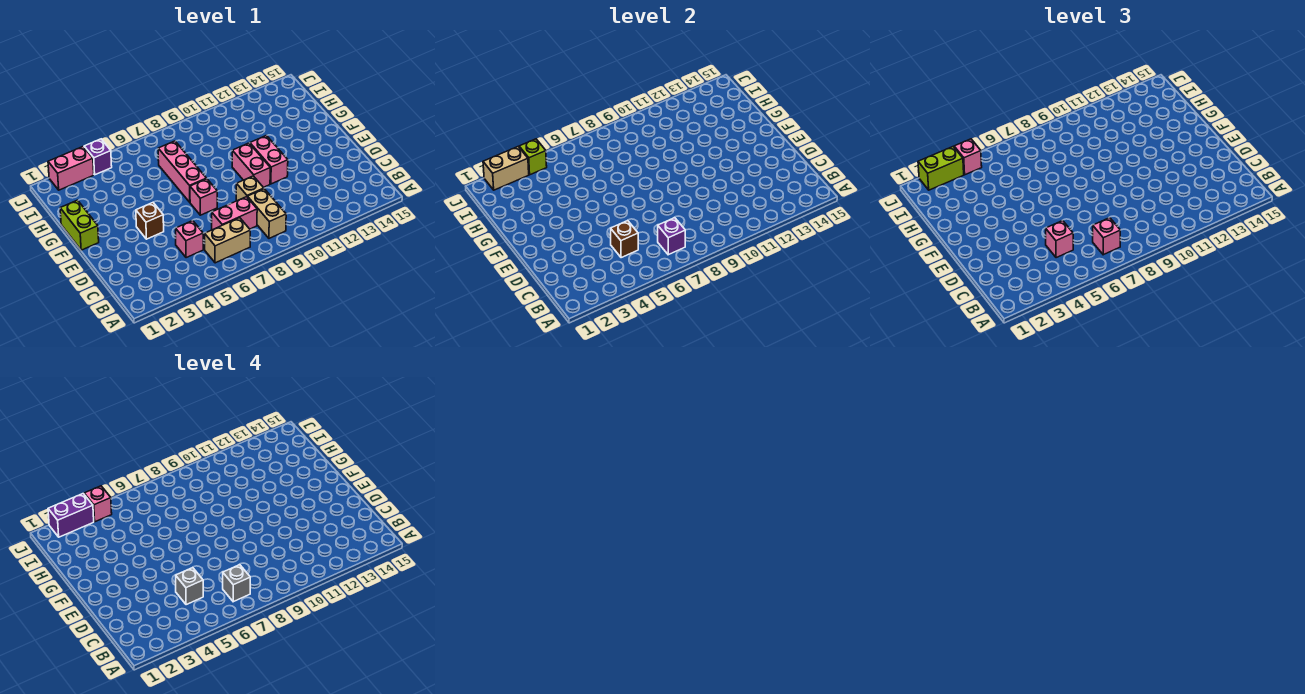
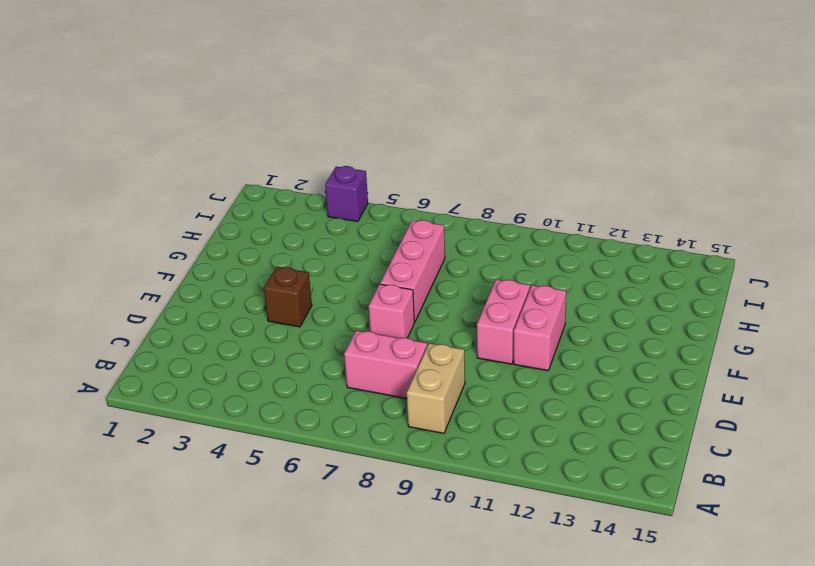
none -> tan 1x2 brick [205,218,250,263]
none -> pink 1x1 brick [176,221,203,258]
none -> tan 1x1 brick [236,176,264,201]

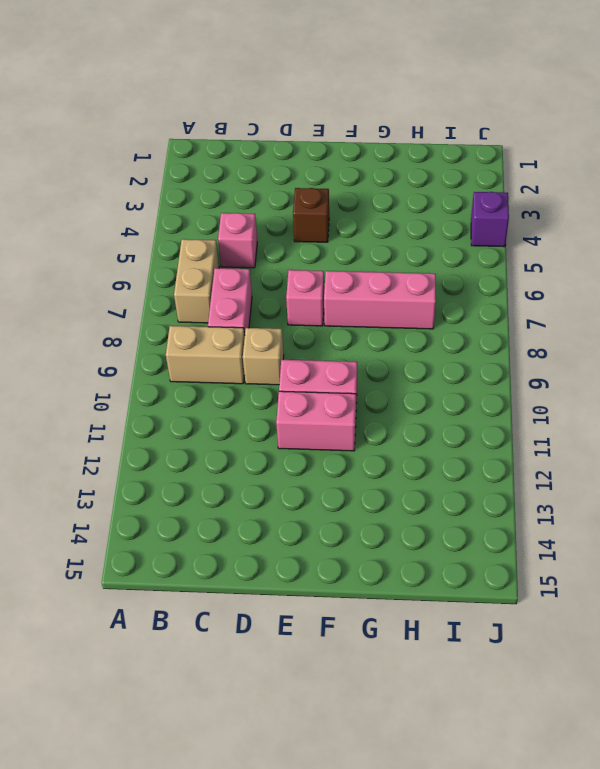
none -> lime 1x2 brick [60,200,99,250]
none -> pink 1x2 brick [48,147,94,190]
none -> purple 1x1 brick [658,218,685,255]

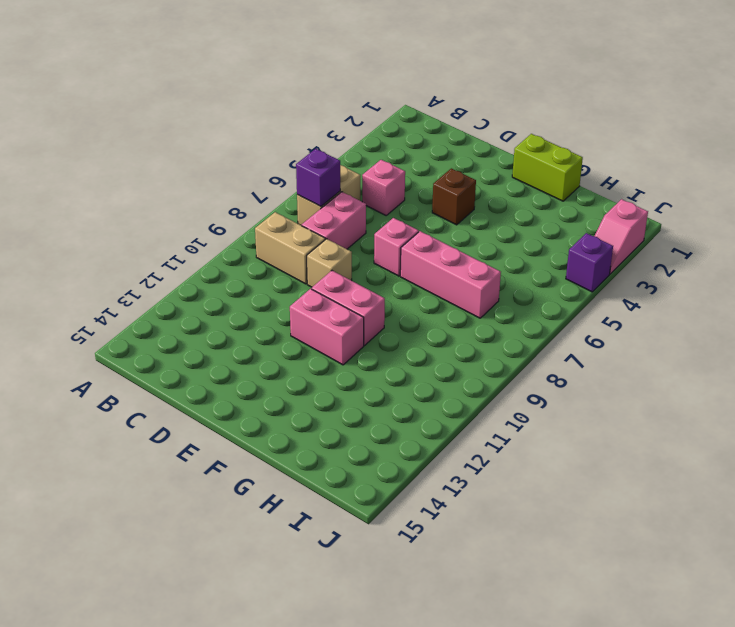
pink 1x2 slope [595,199,648,274] -> pink 1x2 brick [48,147,94,190]
none -> brown 1x1 brick [611,221,638,258]
none -> tan 1x2 brick [483,147,529,190]
none -> lime 1x1 brick [519,139,547,175]

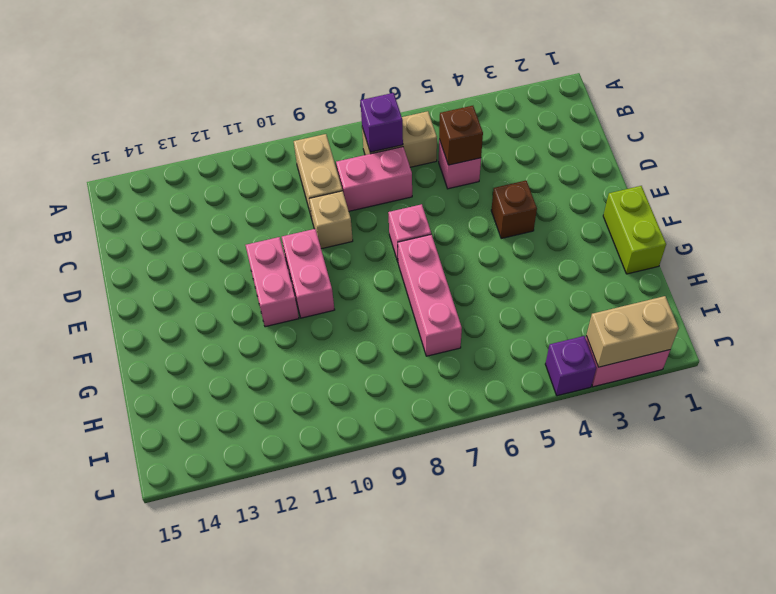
none -> lime 1x1 brick [519,139,547,175]
none -> pink 1x1 brick [1093,218,1120,255]
none -> pink 1x1 brick [1046,221,1073,258]

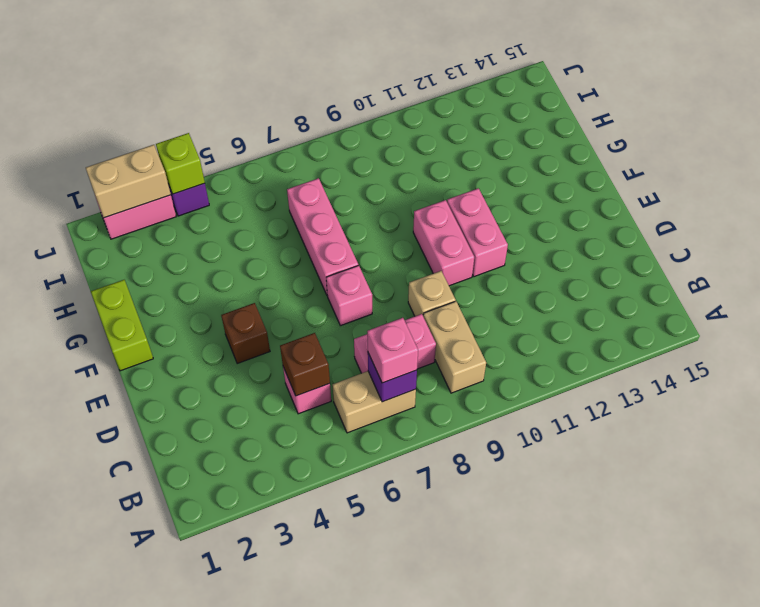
none -> pink 1x1 brick [1046,221,1073,258]
none -> lime 1x2 brick [918,147,964,190]
none -> pink 1x1 brick [954,139,982,175]

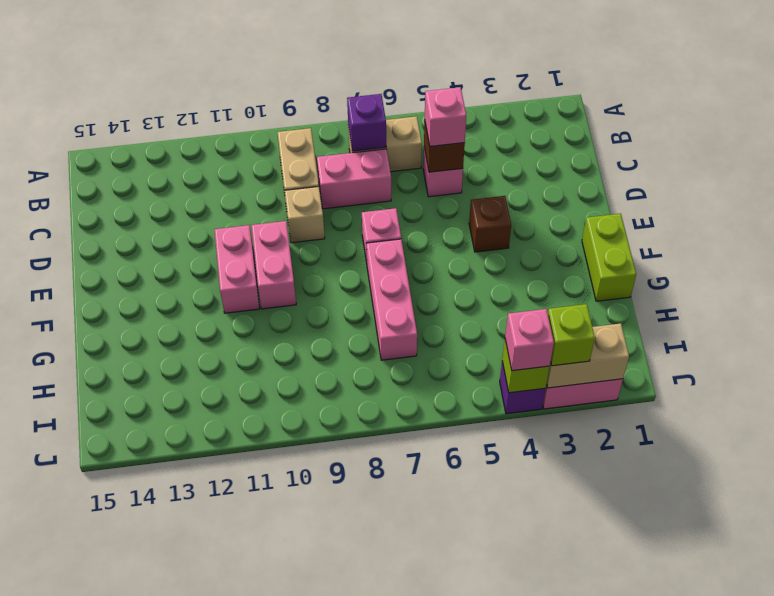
lime 1x1 brick [548,304,595,366] -> lime 1x2 brick [918,147,964,190]
none -> pink 1x1 brick [1093,218,1120,255]
none -> grey 1x1 brick [223,565,250,602]
none -> grey 1x1 brick [176,568,203,605]

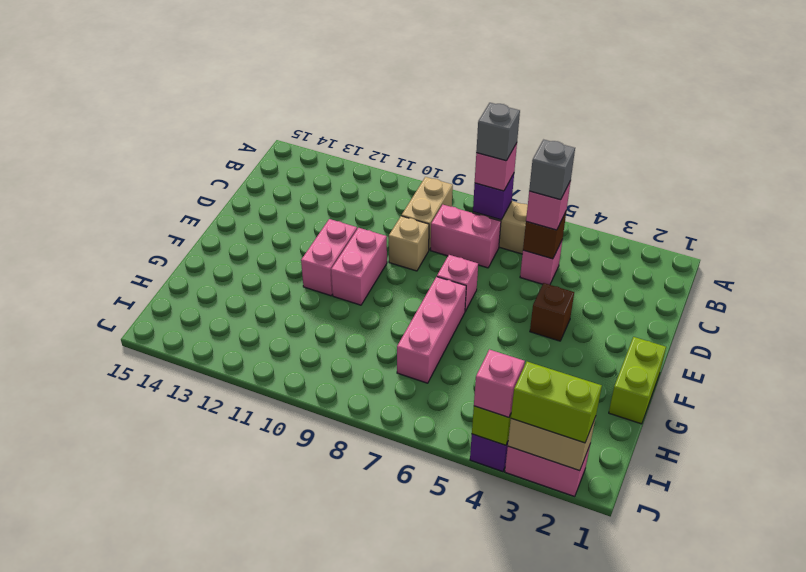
none -> purple 1x2 brick [48,494,94,537]
none -> pink 1x1 brick [84,486,112,522]

